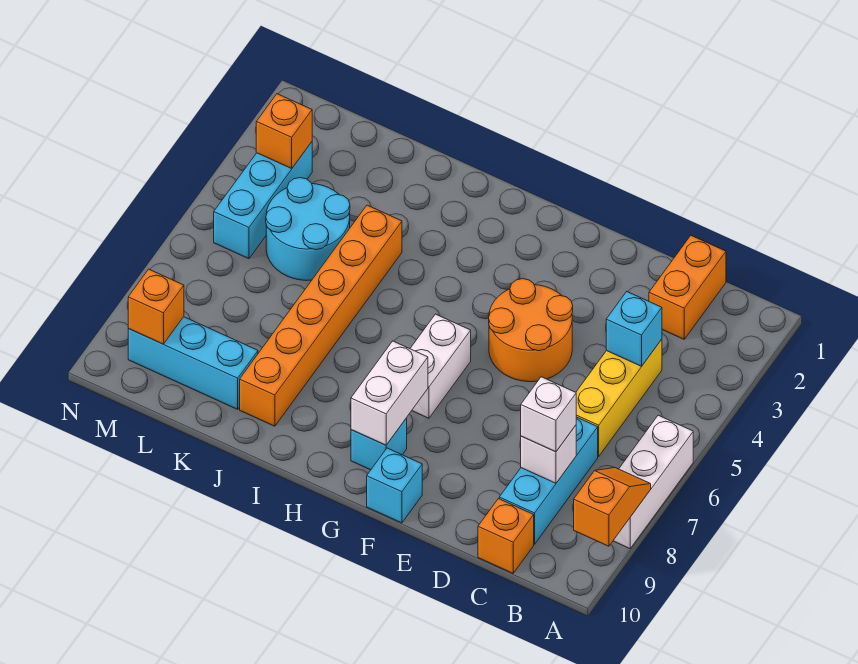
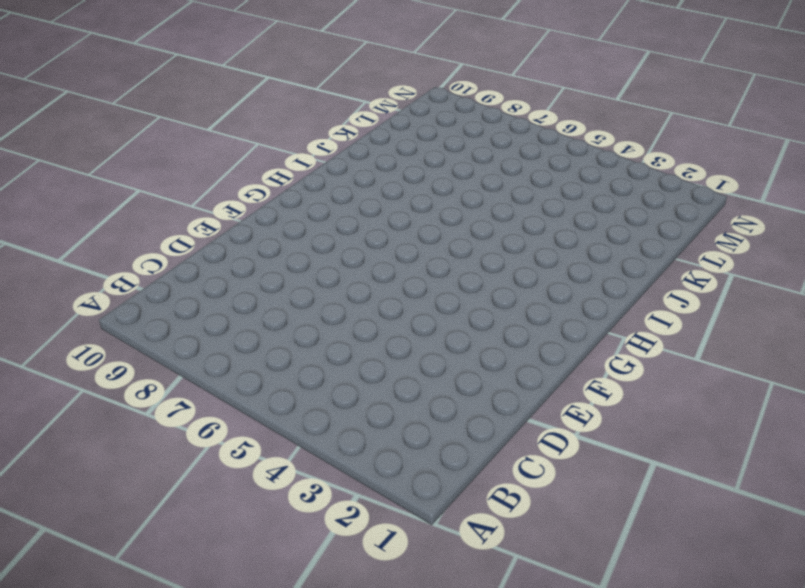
none -> white 1x3 brick [613,415,693,549]
none -> orange 1x2 brick [649,236,726,339]
none -> yellow 1x3 brick [576,339,662,456]

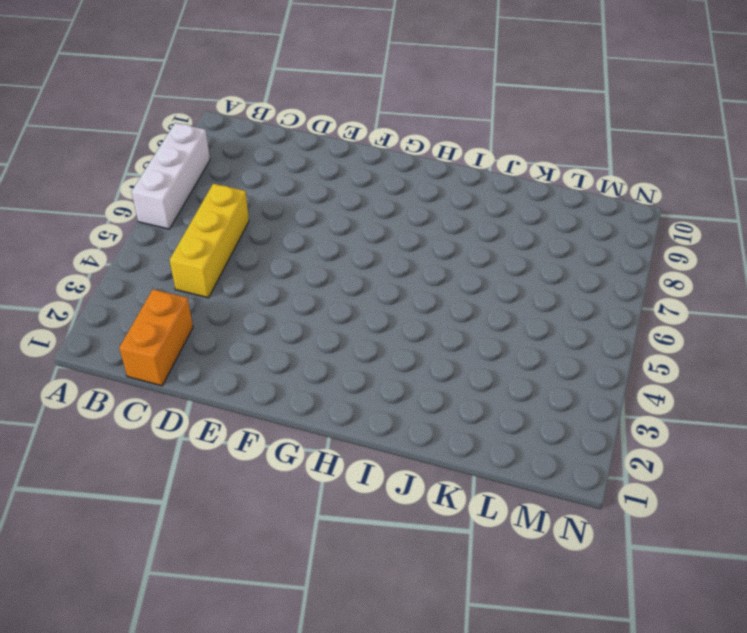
none -> cyan 1x3 brick [499,417,598,544]
none -> orange 1x1 brick [478,499,534,573]
none -> orange 2x2 round brick [489,279,573,382]

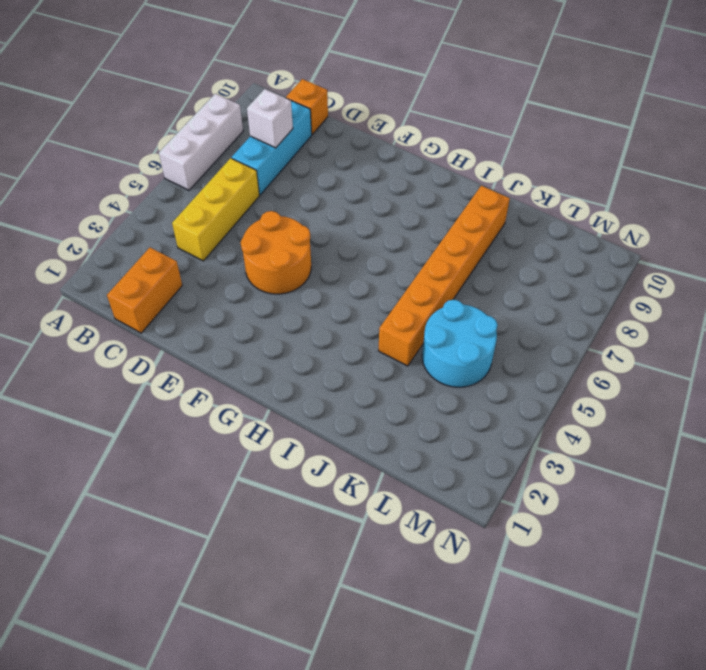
none -> cyan 1x1 brick [367,448,422,523]
none -> white 1x2 brick [410,314,471,418]
none -> cyan 1x1 brick [351,418,407,470]

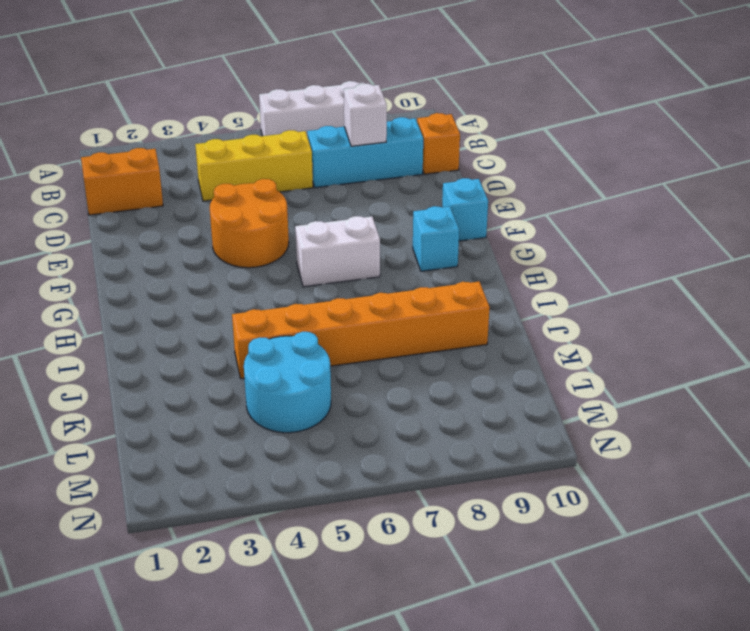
none -> cyan 1x3 brick [128,317,258,409]
none -> cyan 1x3 brick [214,142,312,259]
none -> orange 1x2 slope [574,468,651,546]

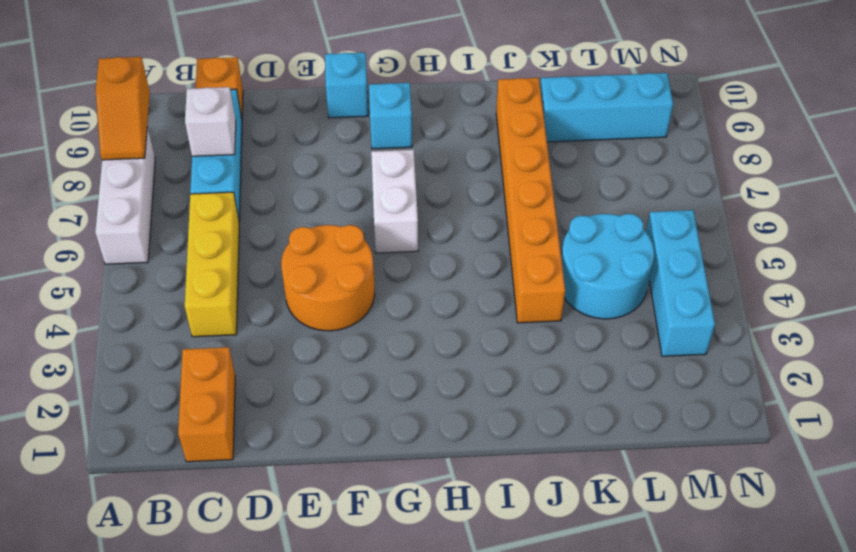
none -> cyan 1x1 brick [606,292,662,366]
none -> white 1x2 brick [351,341,428,445]
none -> orange 1x1 brick [256,94,312,168]

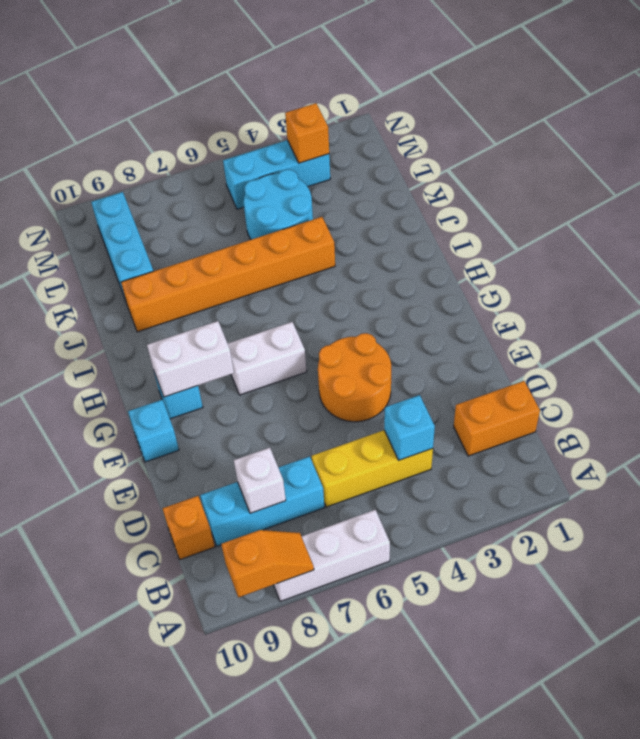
none -> orange 1x1 brick [128,269,184,344]
none -> white 1x1 brick [521,377,576,452]

